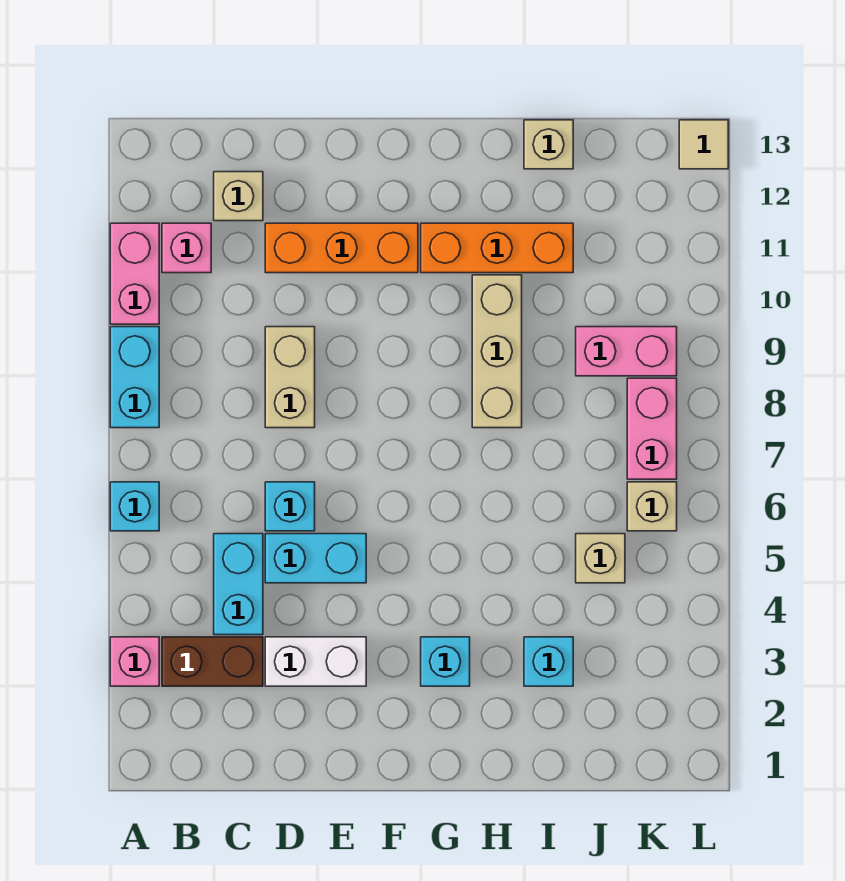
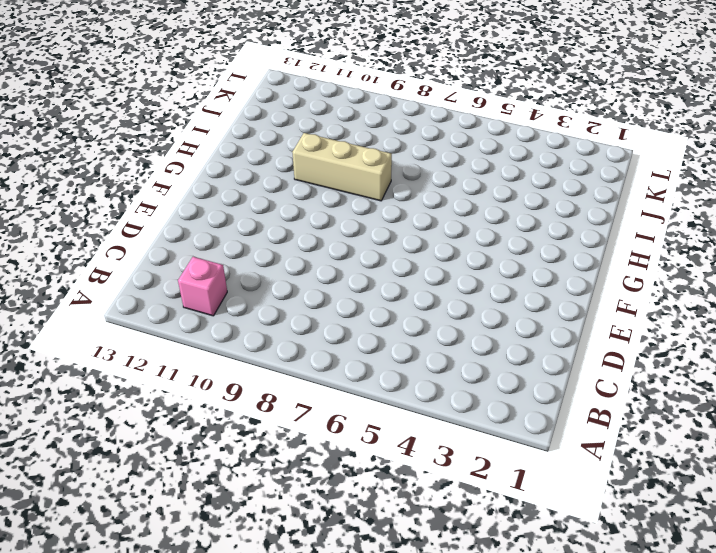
none -> pink 1x1 brick [110,637,159,686]
none -> cyan 1x1 brick [110,482,159,531]
none -> cyan 1x2 brick [110,327,159,428]

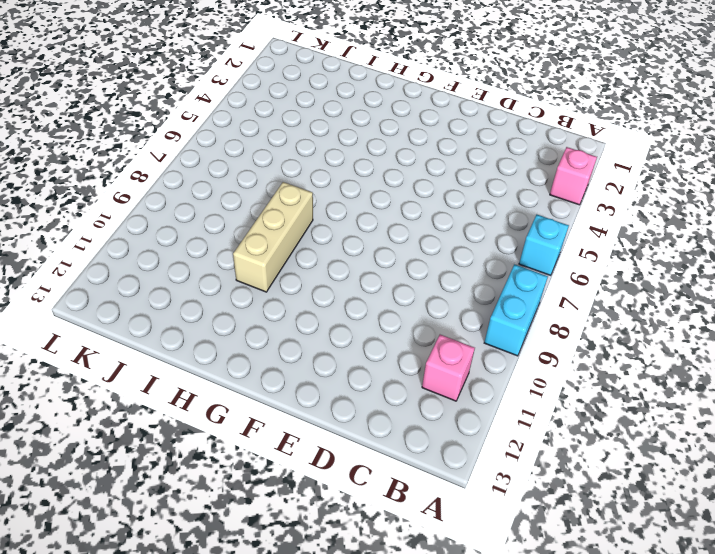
none -> pink 1x2 brick [110,223,159,324]
none -> brown 1x2 brick [162,637,263,686]
none -> cyan 1x2 brick [214,534,263,635]

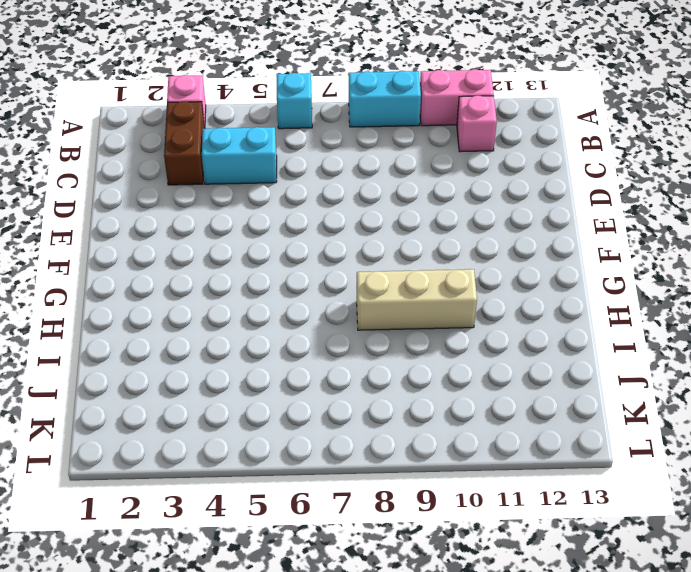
none -> tan 1x1 brick [214,172,263,221]
none -> white 1x2 brick [265,637,366,686]
none -> cyan 1x2 brick [265,534,366,583]

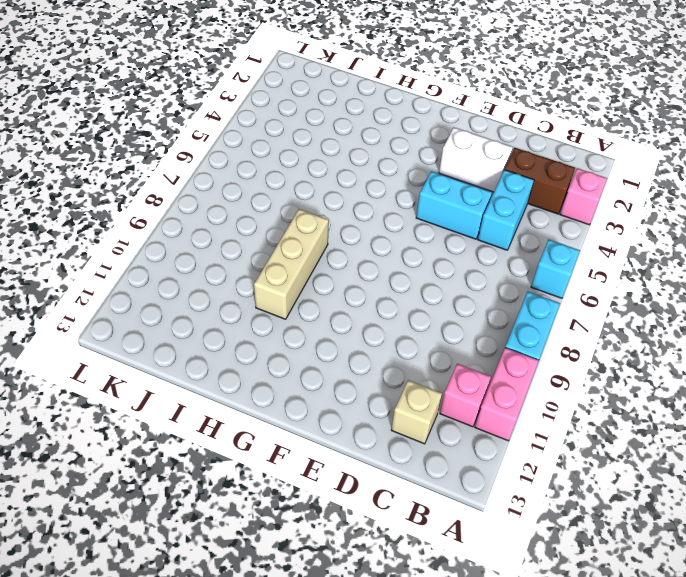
none -> cyan 1x1 brick [265,482,315,531]
none -> tan 1x2 brick [265,327,315,428]
none -> orange 1x3 brick [265,223,418,273]

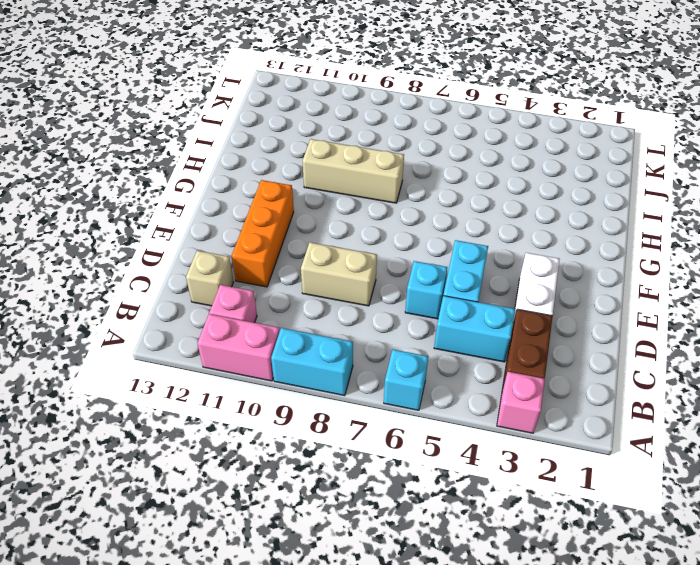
none -> cyan 1x1 brick [421,637,470,686]
none -> orange 1x3 brick [421,223,573,273]
none -> cyan 1x1 brick [524,637,573,686]

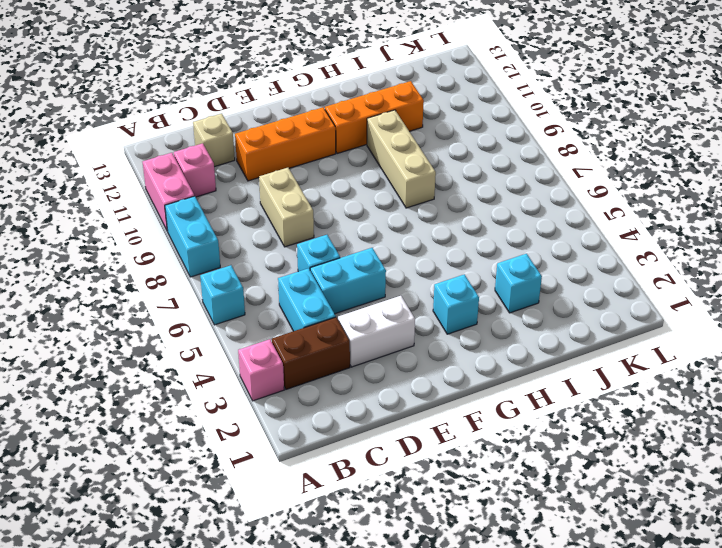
none -> tan 1x1 brick [524,120,573,169]
none -> tan 1x1 brick [576,534,625,583]
none -> pink 1x2 brick [576,327,677,376]

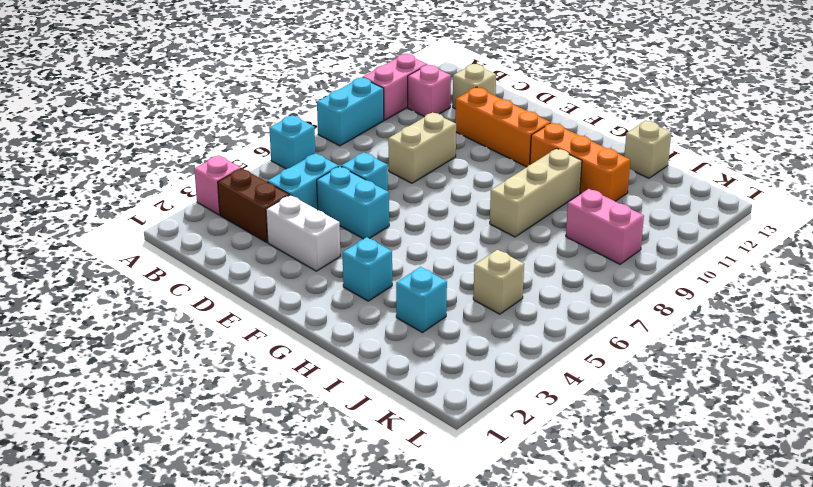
none -> tan 1x1 brick [627,482,677,531]
none -> pink 1x2 brick [627,378,677,479]
none -> tan 1x1 tile [679,120,728,169]

